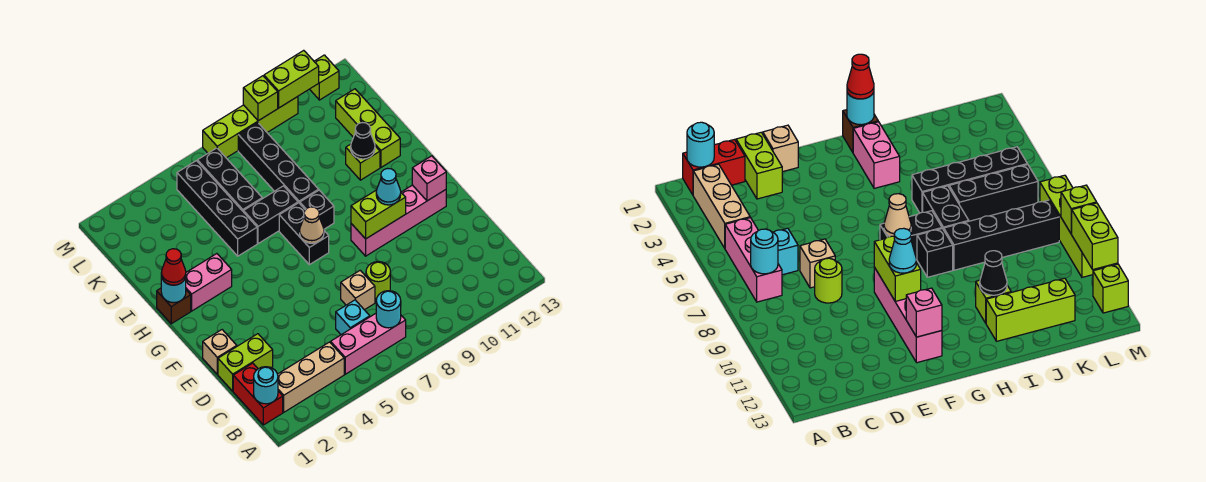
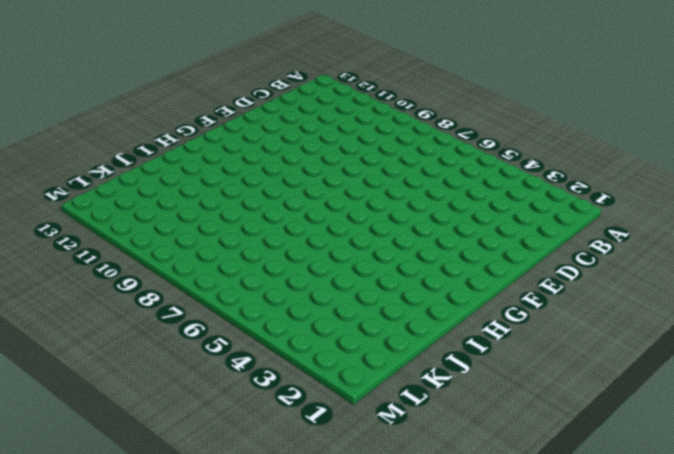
none -> red 1x2 brick [233,363,283,425]
none -> tan 1x3 brick [278,342,344,412]
none -> pink 1x3 brick [331,314,406,374]
none -> cyan 1x1 brick [336,300,370,335]

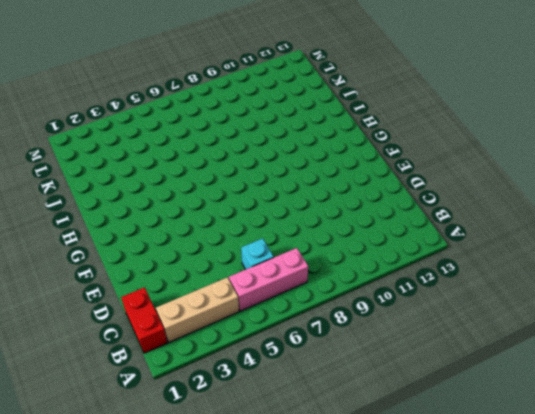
none -> lime 1x2 brick [218,334,273,391]
none -> tan 1x1 brick [341,270,375,310]
none -> lime 1x1 round brick [366,262,390,299]
none -> tan 1x1 brick [203,330,237,374]

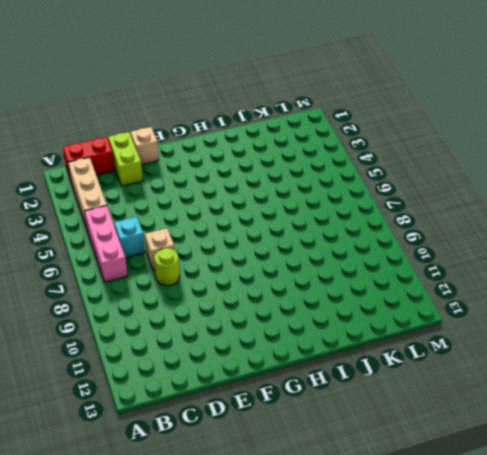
none -> pink 1x4 brick [351,185,446,256]
none -> black 1x2 brick [279,203,329,265]
none -> brown 1x1 brick [157,288,191,324]
none -> pink 1x2 brick [186,254,232,311]

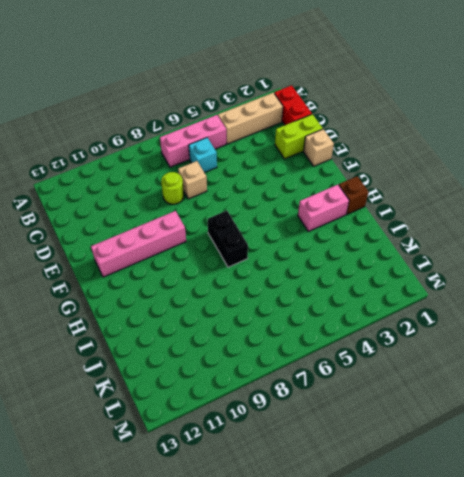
none -> black 1x1 brick [300,190,334,229]
none -> black 1x4 brick [177,161,257,256]
none -> black 1x2 brick [244,186,298,244]
none -> black 1x4 brick [238,123,319,203]

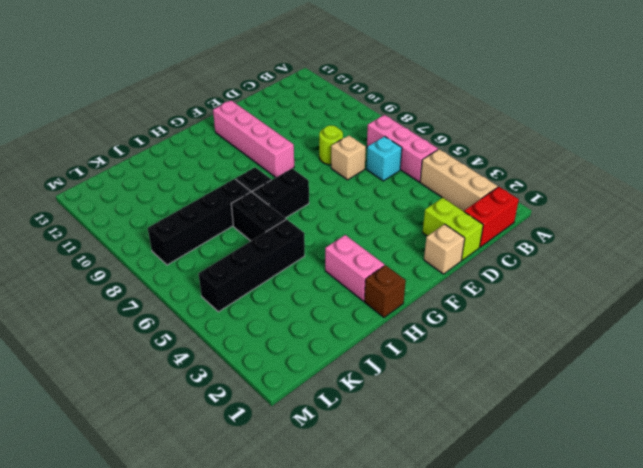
none -> lime 1x1 brick [346,144,380,180]
none -> lime 1x3 brick [336,89,400,167]
none -> black 1x3 brick [197,148,262,212]
none -> lime 1x4 brick [203,97,298,158]

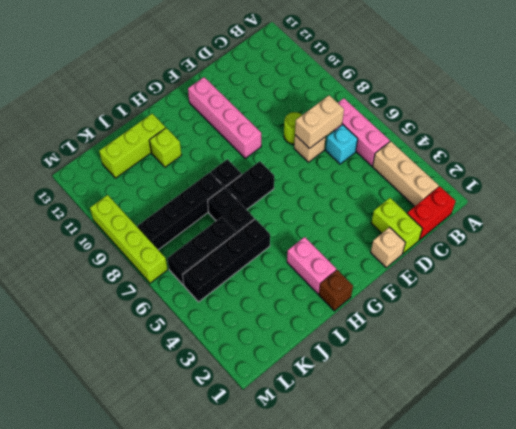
tan 1x2 brick [295,95,344,148] -> none
none -> lime 1x1 brick [310,55,339,100]
none -> cyan 1x1 round brick [254,367,278,404]
none -> cyan 1x1 round brick [376,291,401,328]
none -> lime 1x2 brick [351,190,406,239]

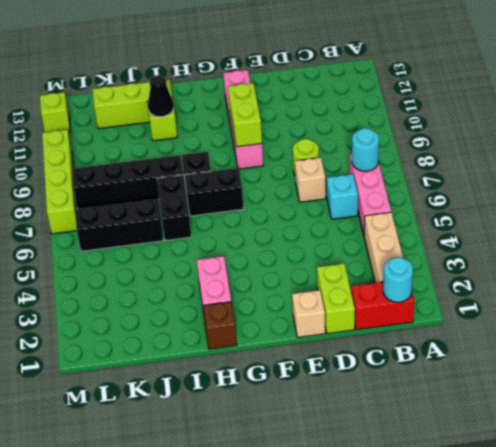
none -> black 1x4 brick [177,161,257,256]
none -> pink 1x1 brick [412,156,446,201]
none -> tan 1x1 cone [300,207,324,243]
none -> cyan 1x1 round brick [161,276,186,303]

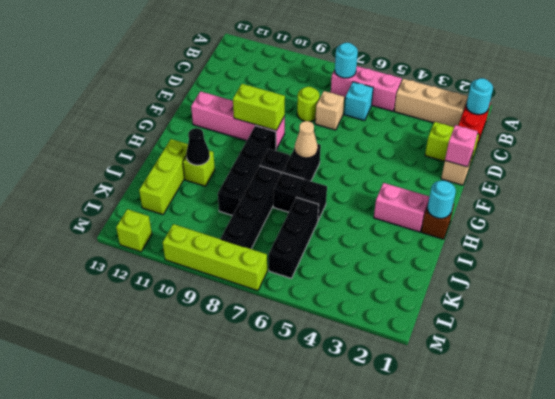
pink 1x1 brick [445,125,478,167] -> pink 1x1 brick moved to [412,156,446,201]
black 1x4 brick [218,126,276,216] -> black 1x4 brick moved to [177,161,257,256]
none -> lime 1x1 brick [243,76,278,121]
none -> lime 1x2 brick [264,50,319,108]
none -> cyan 1x1 cone [376,168,401,205]
none -> red 1x1 cone [161,249,186,285]

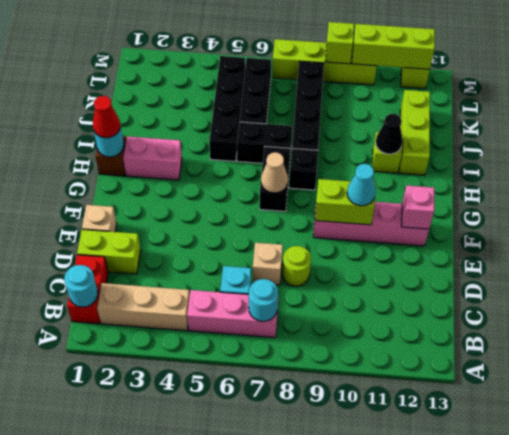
lime 1x3 brick [352,24,435,69] -> lime 1x2 brick [264,50,319,108]

